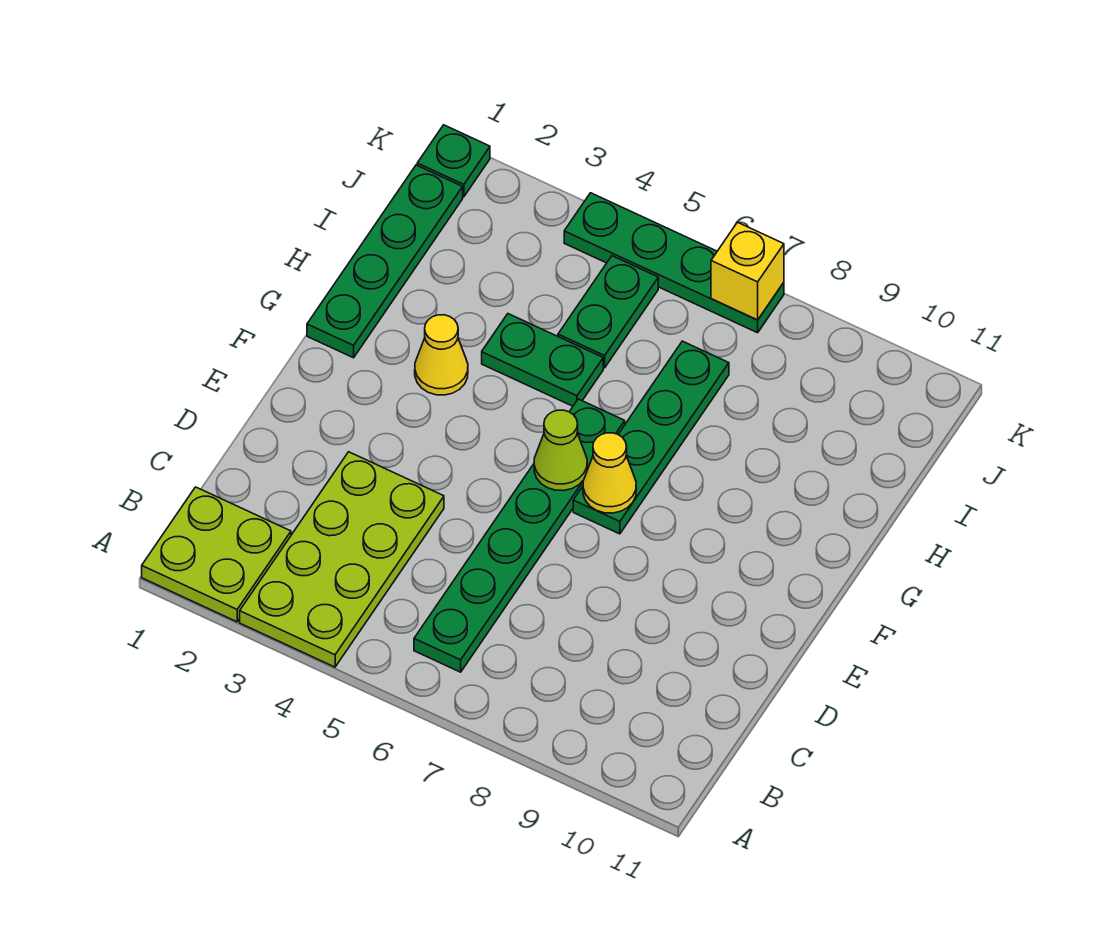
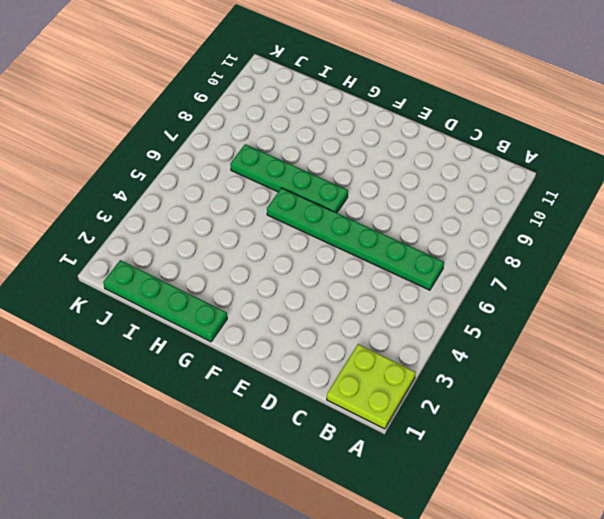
none -> lime 2x4 plate [240,452,444,667]
none -> yellow 1x1 cone [415,315,468,395]
none -> green 1x2 plate [482,314,603,406]

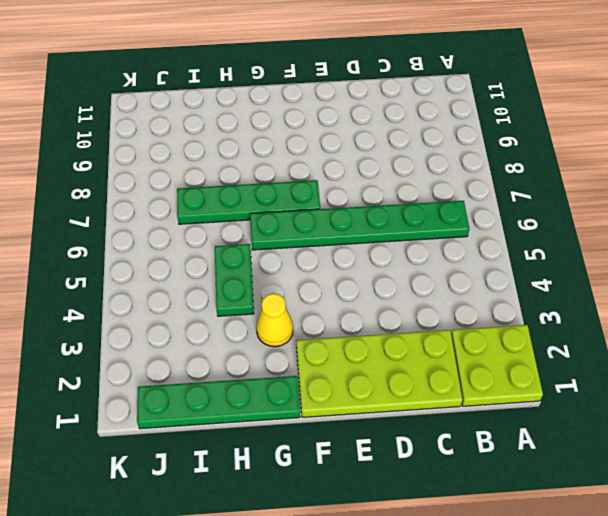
lime 2x4 plate [296,330,462,417] -> lime 2x4 plate moved to [240,452,444,667]
none -> green 1x2 plate [558,256,658,368]
none -> green 1x1 plate [417,125,490,197]
none -> green 1x4 plate [564,193,784,333]

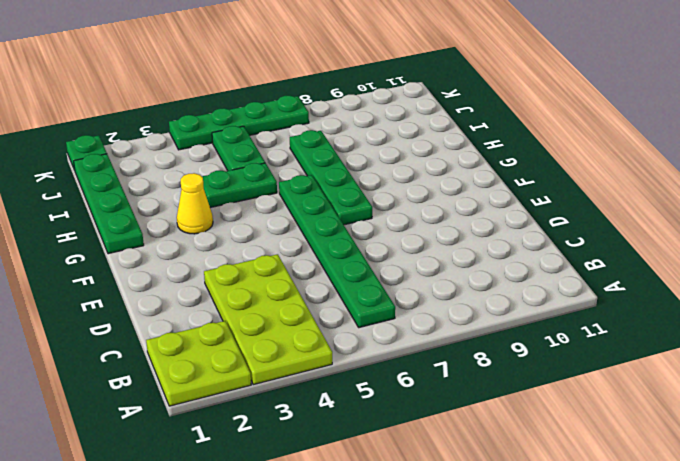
none -> lime 1x1 cone [534,410,587,491]
none -> yellow 1x1 cone [583,433,636,513]
none -> yellow 1x1 brick [711,222,784,320]

